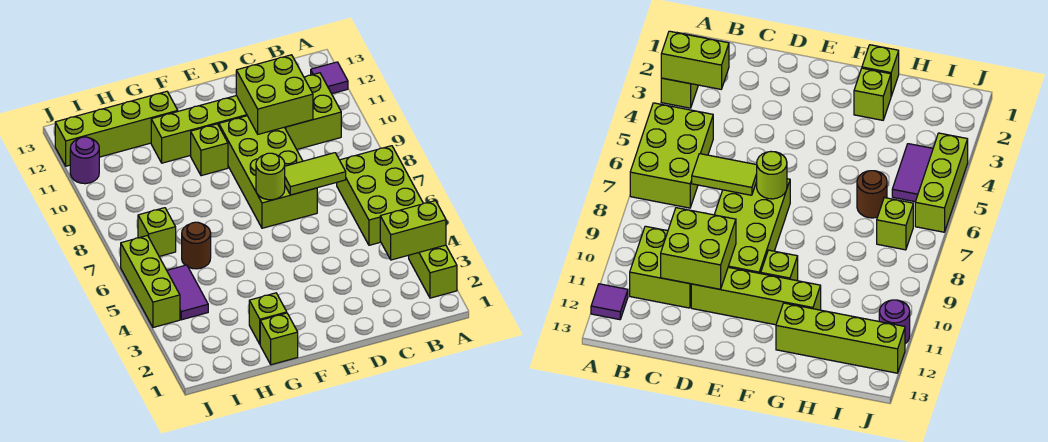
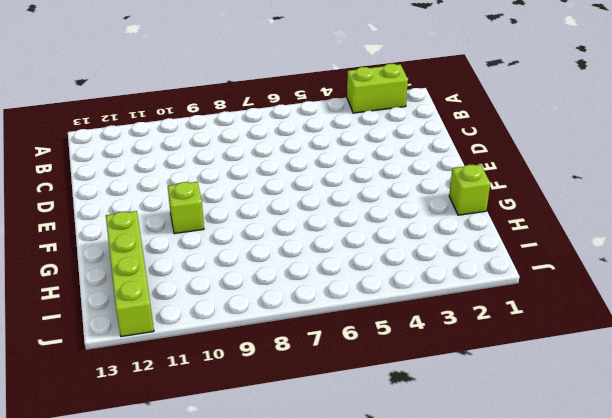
none -> lime 2x3 brick [337,146,423,245]
none -> purple 1x1 tile [311,62,348,94]
none -> lime 2x2 brick [285,73,341,149]

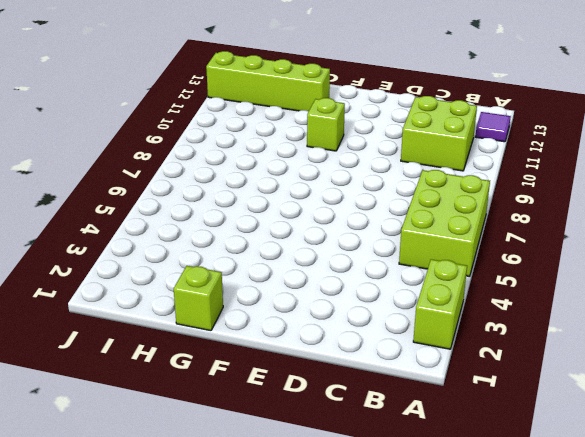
none -> lime 2x4 brick [219,116,317,228]
none -> lime 1x4 brick [151,96,247,163]
none -> lime 1x1 brick [249,293,287,344]

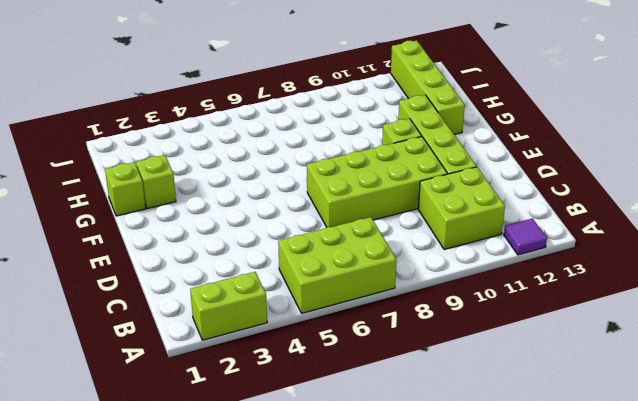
none -> brown 1x1 round brick [182,222,211,269]
none -> purple 1x2 tile [167,265,208,320]
none -> lime 1x1 brick [138,208,176,256]

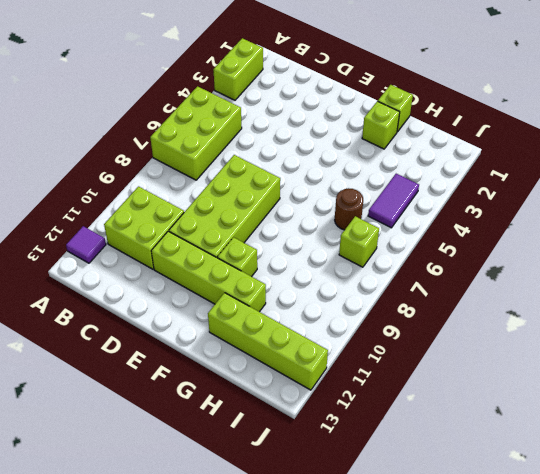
none -> lime 1x3 brick [121,236,180,327]
none -> purple 1x1 round brick [70,137,99,184]
none -> lime 1x2 brick [380,201,446,260]

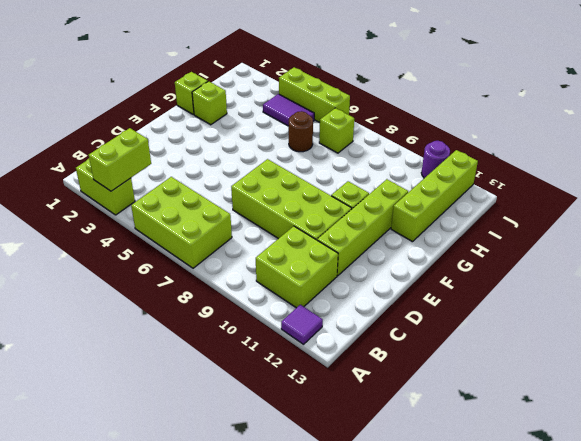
none -> lime 1x2 tile [285,153,346,195]
none -> lime 2x2 brick [236,55,313,134]
none -> lime 1x1 round brick [256,153,285,200]

